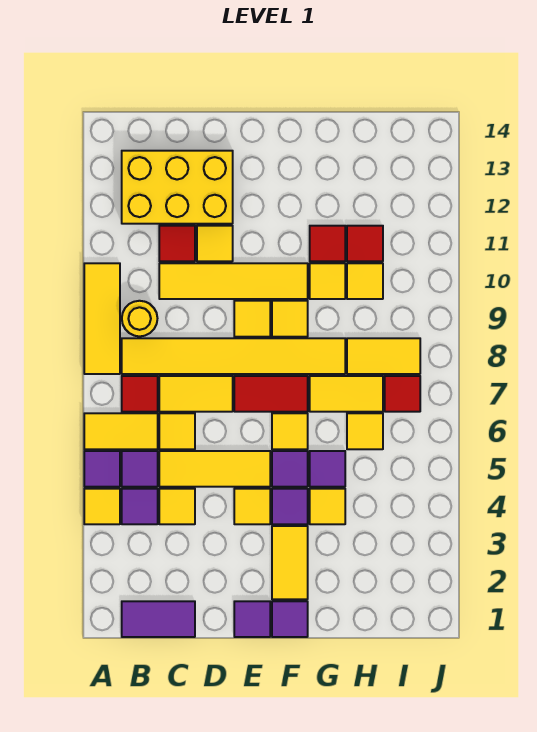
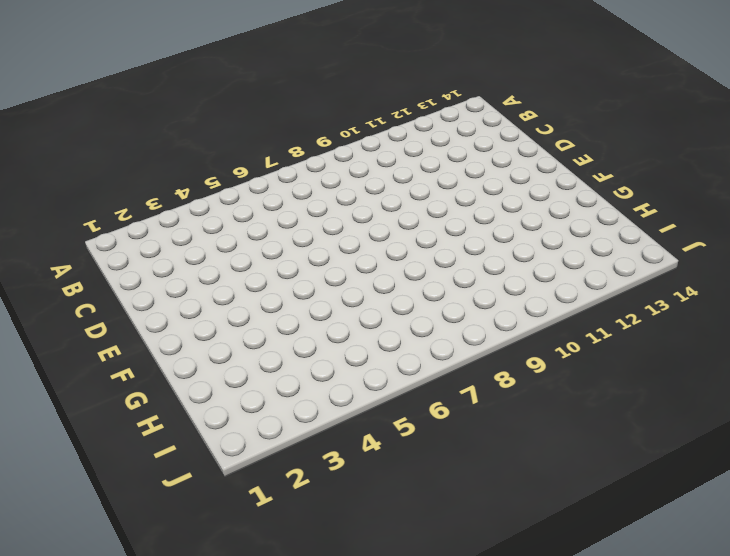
none -> yellow 1x1 tile [84,489,120,524]
none -> purple 1x1 tile [84,451,120,487]
none -> yellow 1x2 tile [84,413,158,449]
none -> yellow 1x3 tile [84,263,120,374]

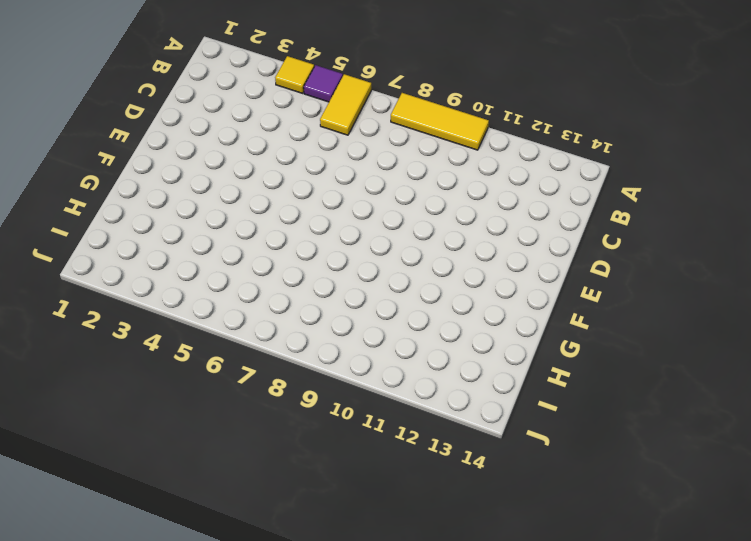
none -> purple 1x2 tile [122,601,195,637]
none -> purple 1x1 tile [122,489,158,524]
none -> purple 1x1 tile [122,451,158,487]
none -> red 1x1 tile [122,376,158,412]

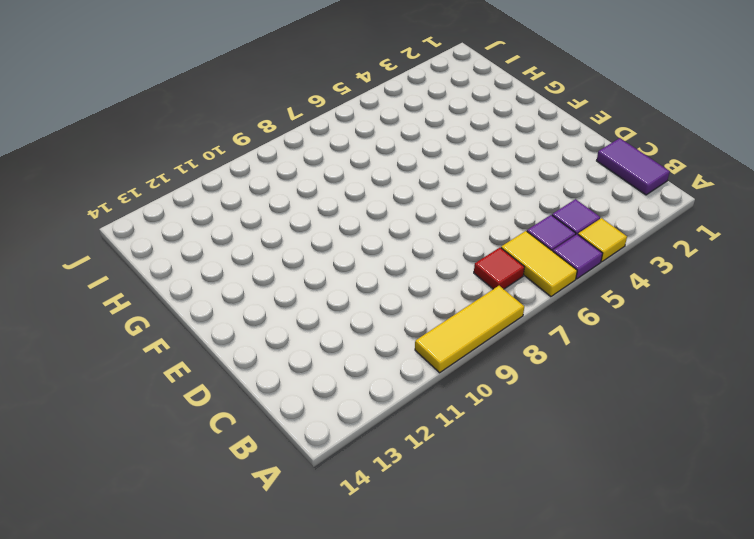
none -> yellow 1x6 tile [122,338,345,374]
none -> yellow 1x1 round brick [122,301,157,336]
none -> yellow 2x3 brick [122,151,233,224]
none -> yellow 1x1 tile [159,489,195,524]

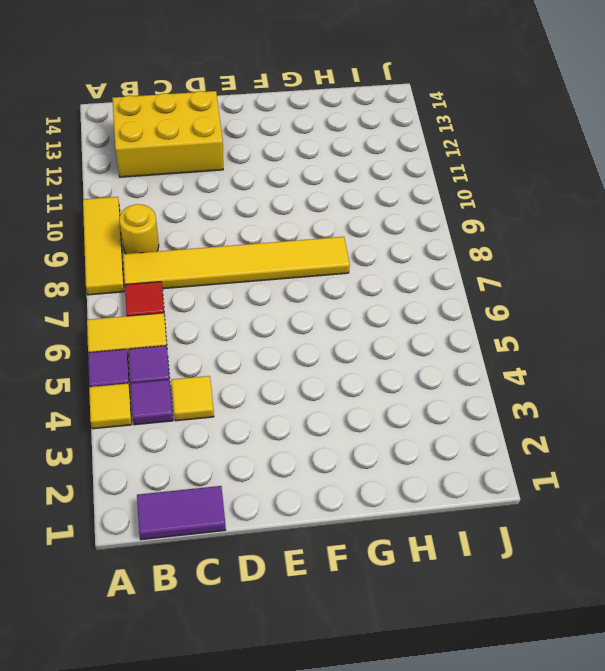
none -> yellow 1x3 tile [159,451,270,487]
none -> yellow 1x1 tile [159,413,195,449]
none -> yellow 1x2 tile [159,376,233,412]
none -> yellow 1x4 tile [159,263,308,299]

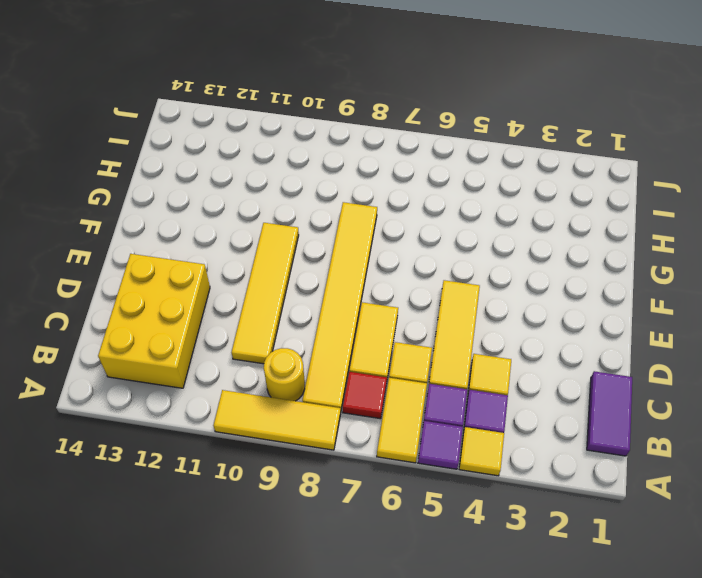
none -> red 1x1 tile [159,226,195,261]
none -> yellow 1x1 tile [197,226,233,261]
none -> purple 1x1 tile [234,601,270,637]
none -> yellow 1x1 tile [234,489,270,524]

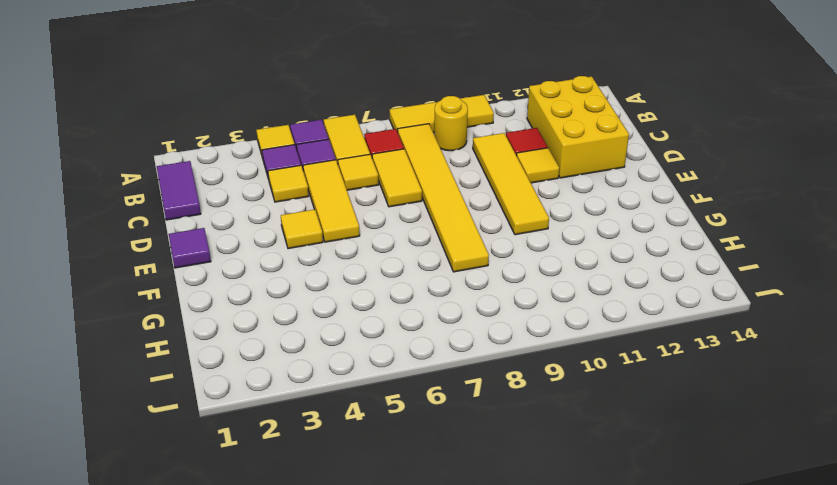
none -> red 1x2 tile [234,376,308,412]
none -> yellow 1x1 tile [234,301,270,337]
none -> purple 1x1 tile [272,601,308,637]
none -> yellow 1x2 tile [272,526,308,599]

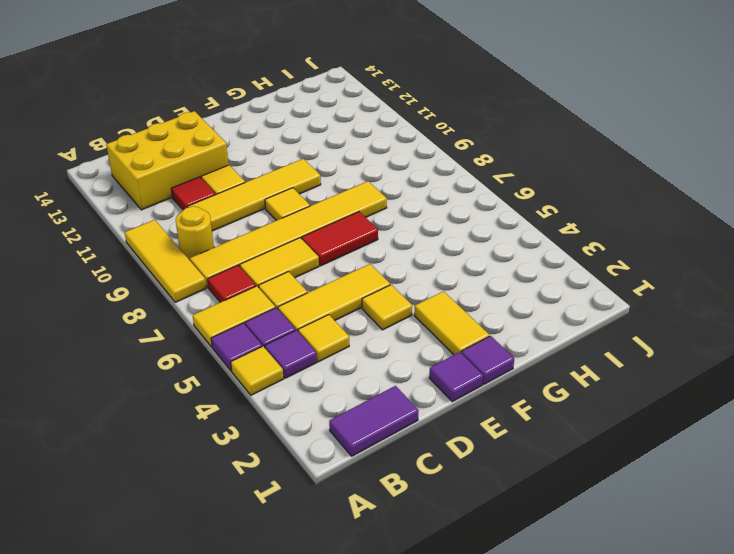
none -> purple 1x1 tile [272,489,308,524]
none -> purple 1x1 tile [272,451,308,487]
none -> yellow 1x1 tile [272,413,308,449]
none -> yellow 1x1 tile [272,301,308,337]

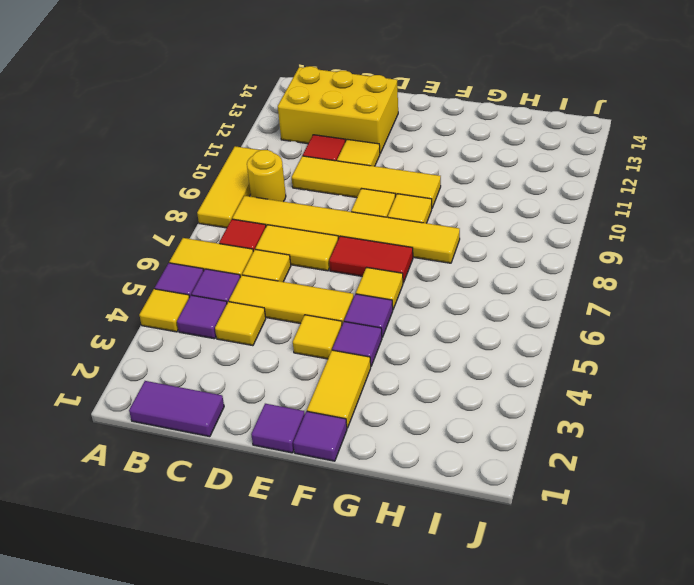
none -> yellow 1x1 tile [310,489,345,524]
none -> purple 1x1 tile [310,451,345,487]
none -> yellow 1x2 tile [310,376,383,412]
none -> yellow 1x1 tile [310,263,345,299]

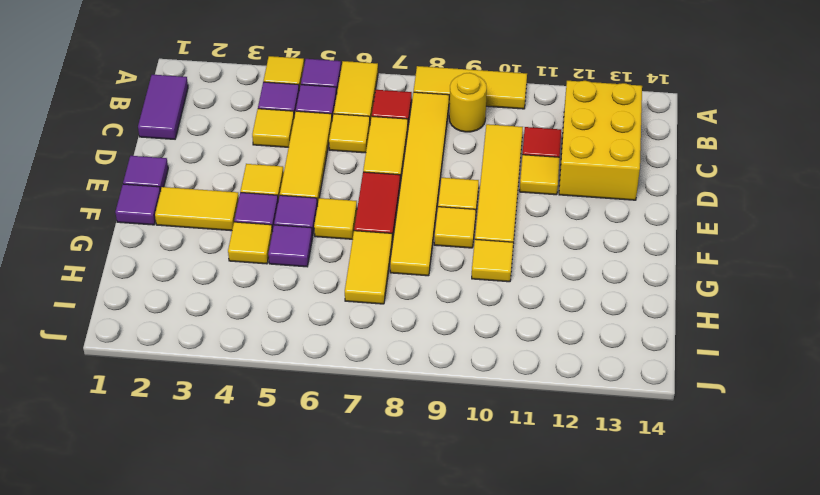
none -> red 1x1 tile [310,226,345,261]
none -> yellow 1x1 tile [347,413,383,449]
none -> yellow 1x2 tile [347,338,420,374]
none -> yellow 1x1 tile [347,263,383,299]

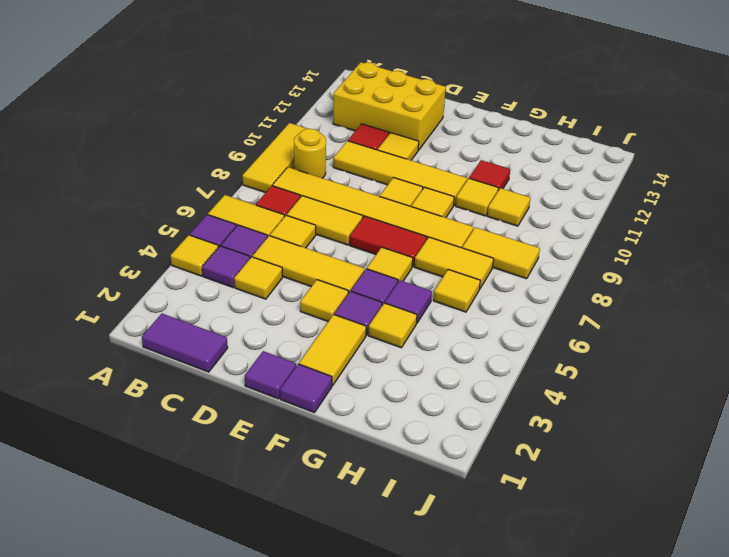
none -> red 1x1 tile [347,226,383,261]
none -> red 1x1 tile [385,376,420,412]

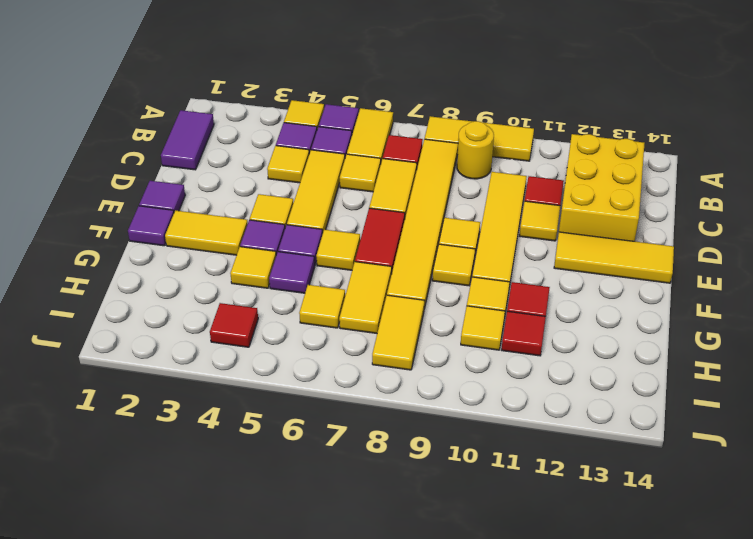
yellow 1x3 tile [554,232,674,283] -> none
red 1x1 tile [210,303,258,347] -> red 1x1 tile moved to [385,376,420,412]

